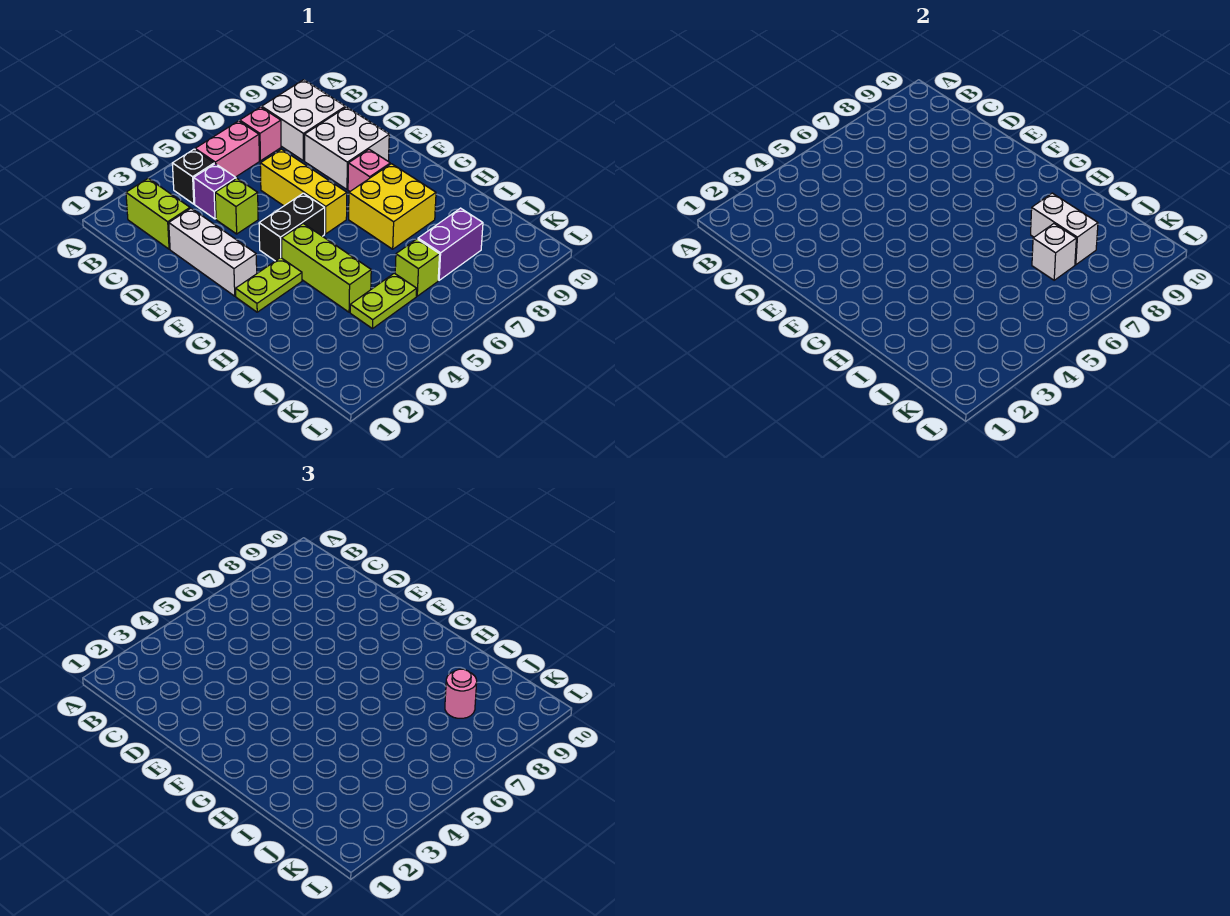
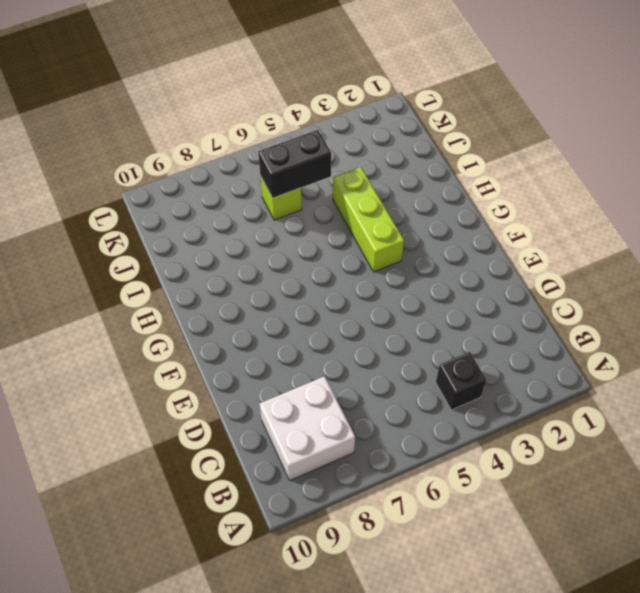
black 1x2 brick [258,130,331,198] -> black 1x2 brick moved to [259,193,325,261]
none -> lime 1x2 brick [126,178,190,249]
none -> pink 1x2 brick [195,121,259,177]
none -> pink 1x1 brick [240,107,281,161]

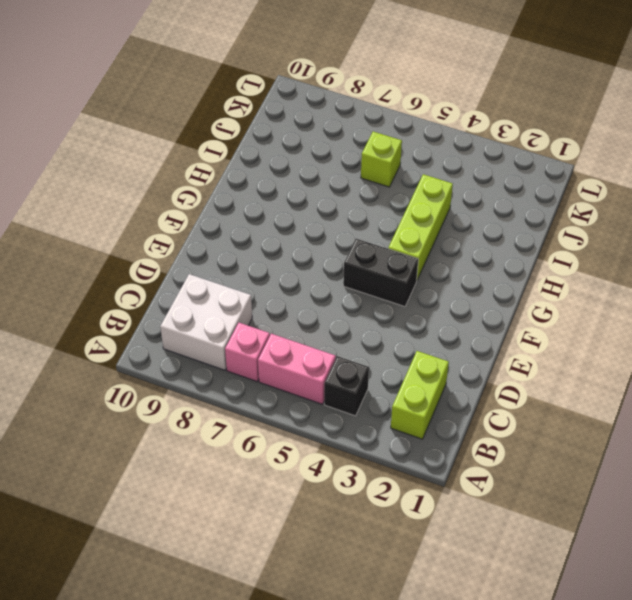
none -> purple 1x1 brick [194,164,236,219]
none -> white 1x3 brick [169,208,257,296]
none -> lime 1x1 brick [215,178,258,234]

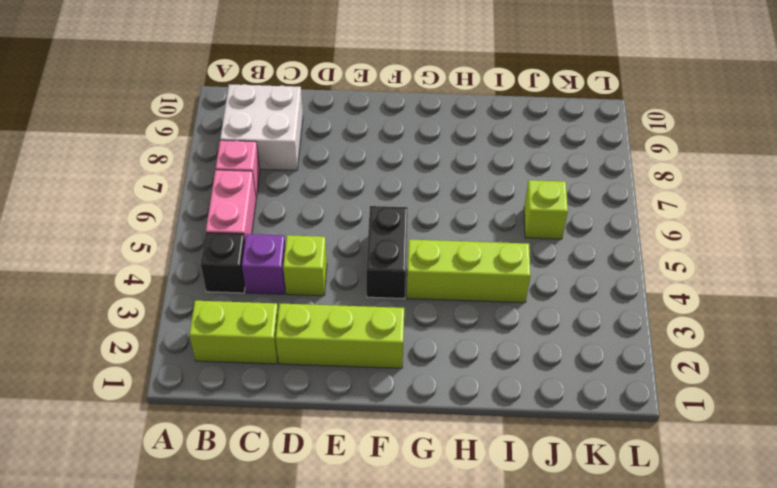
lime 1x3 brick [276,304,404,368] -> white 1x3 brick [169,208,257,296]
none -> yellow 1x3 brick [260,149,347,234]
none -> white 2x2 brick [304,107,389,189]
none -> pink 1x1 brick [348,149,390,191]

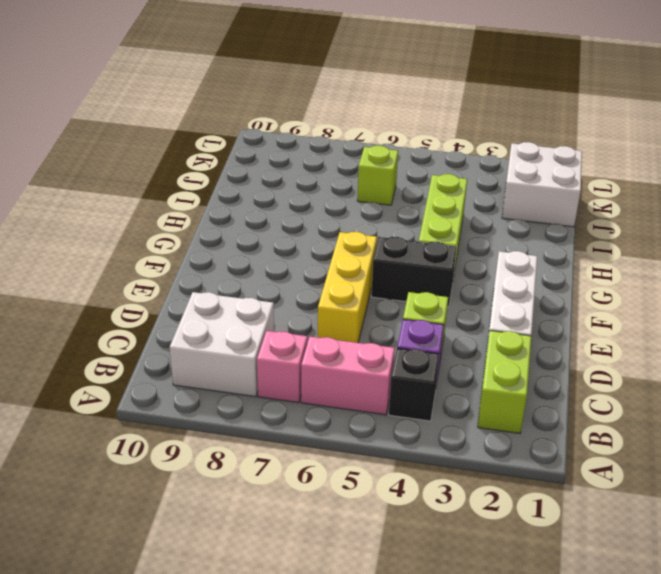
white 2x2 brick [502,142,582,227] -> white 2x2 brick moved to [304,107,389,189]
none -> pink 1x1 brick [348,149,390,191]
none -> lime 1x2 plate [236,258,302,312]
none -> yellow 2x2 brick [349,164,436,249]

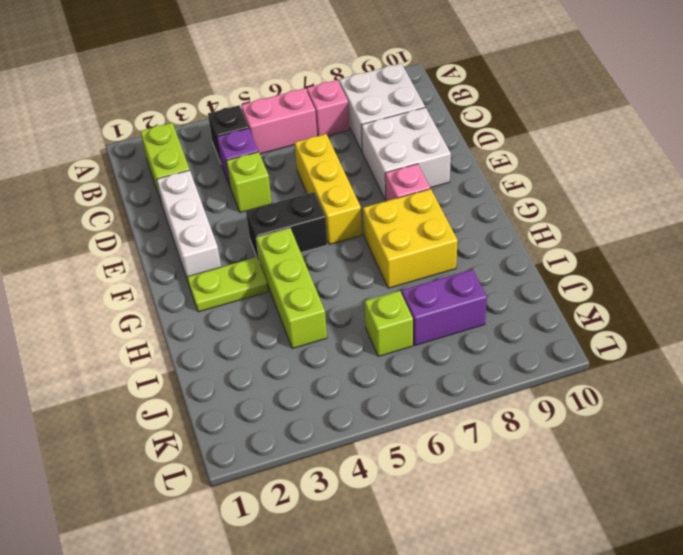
none -> lime 1x2 plate [350,273,417,329]
none -> white 1x2 brick [1031,193,1098,265]
none -> white 1x1 brick [1032,224,1076,280]

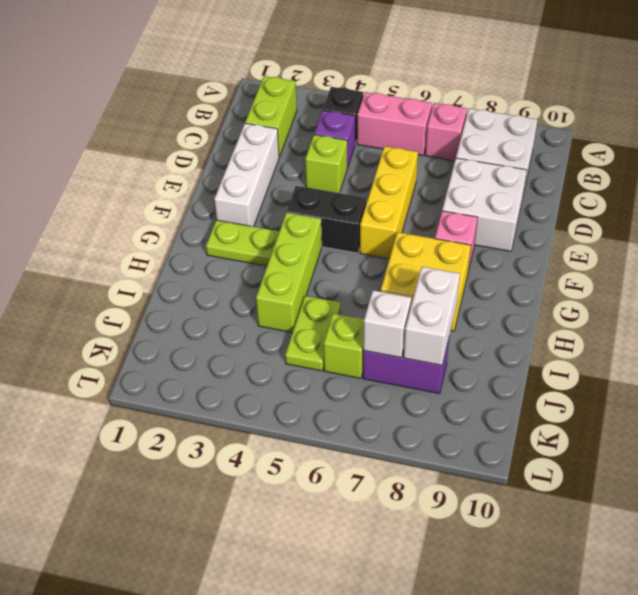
lime 1x2 plate [285,296,340,371] -> lime 1x2 plate turned to [350,273,417,329]
none -> pink 1x1 round brick [445,669,477,718]

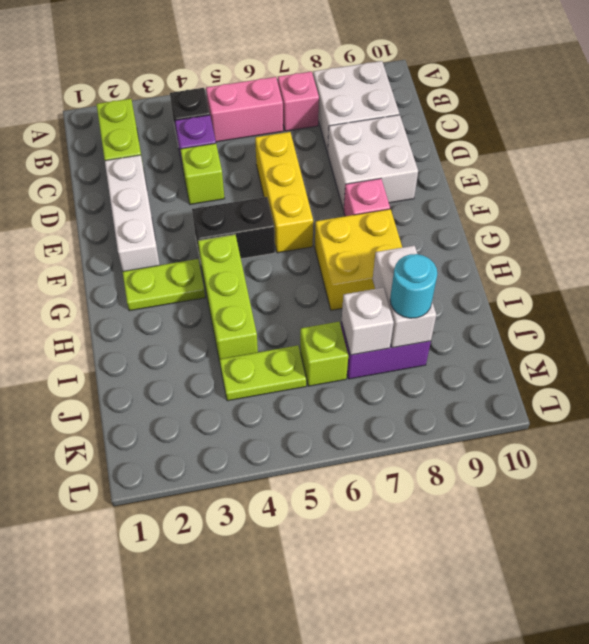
cyan 1x1 round brick [390,254,437,318] -> pink 1x1 round brick [445,669,477,718]

